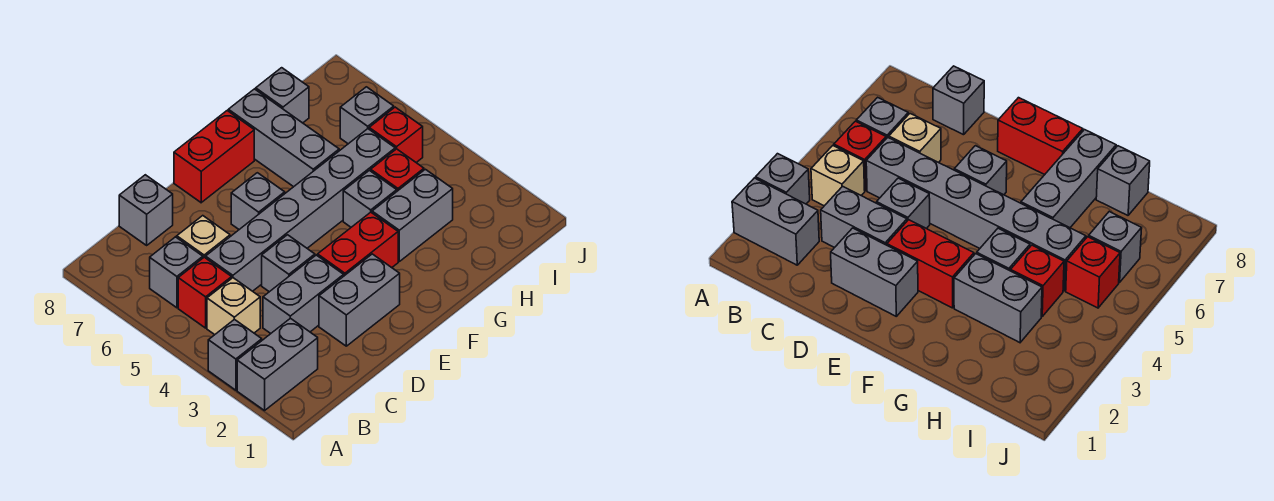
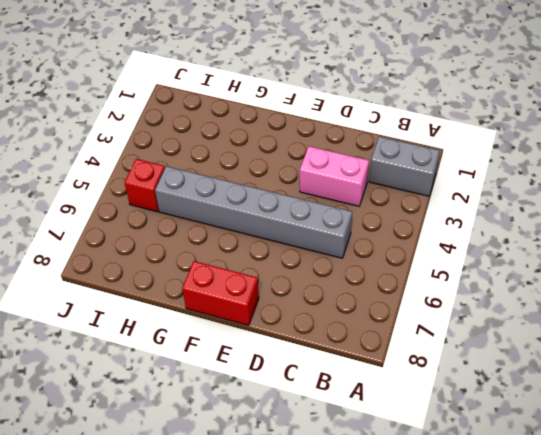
pink 1x2 brick [300,146,369,206] -> grey 1x2 brick [263,255,344,333]
none -> grey 1x1 brick [208,319,262,390]
none -> tan 1x1 brick [207,278,260,335]
none -> red 1x1 brick [178,257,232,328]

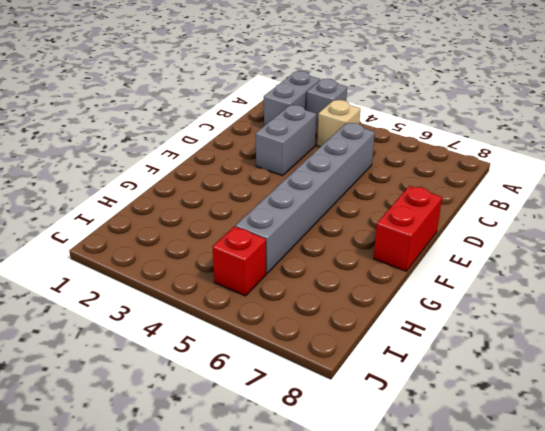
none -> red 1x1 brick [178,257,232,328]
none -> grey 1x1 brick [150,237,203,308]
none -> tan 1x1 brick [177,216,230,258]

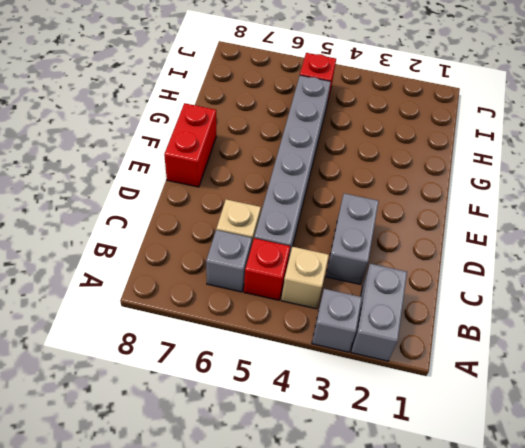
none -> grey 1x1 brick [119,175,173,245]
none -> grey 1x2 brick [319,254,400,346]
none -> grey 1x1 brick [262,235,315,292]

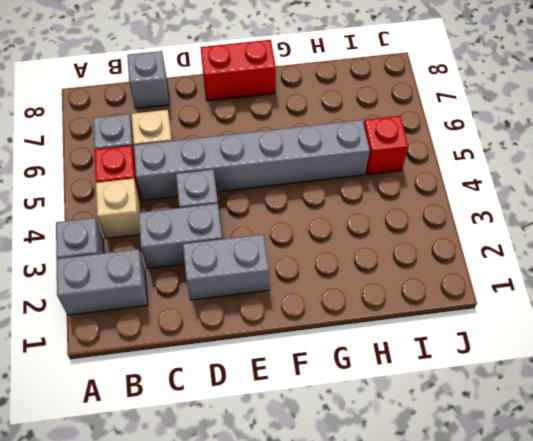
none -> red 1x2 brick [318,212,398,276]
none -> grey 1x1 brick [231,173,285,229]
none -> grey 1x2 brick [372,169,453,261]

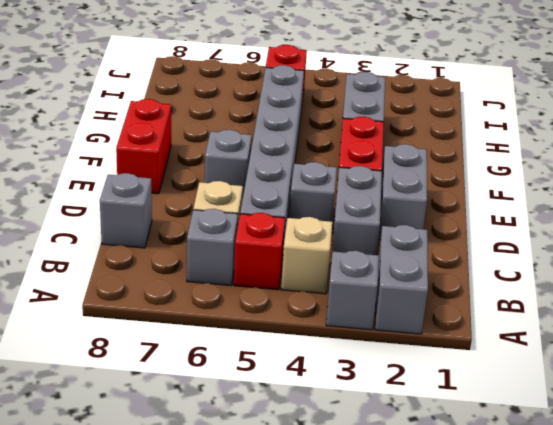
none -> grey 1x1 brick [343,170,397,227]
none -> grey 1x3 brick [228,89,339,187]
none -> red 1x1 brick [371,149,424,191]

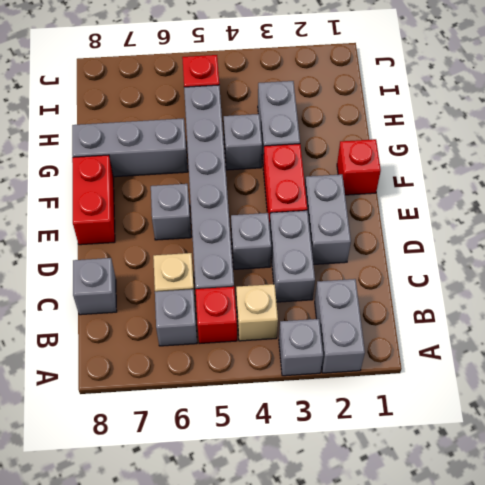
red 1x1 brick [337,139,381,195] -> red 1x1 brick moved to [371,149,424,191]
none -> grey 1x1 brick [256,68,309,123]
none -> grey 1x1 brick [340,87,394,144]

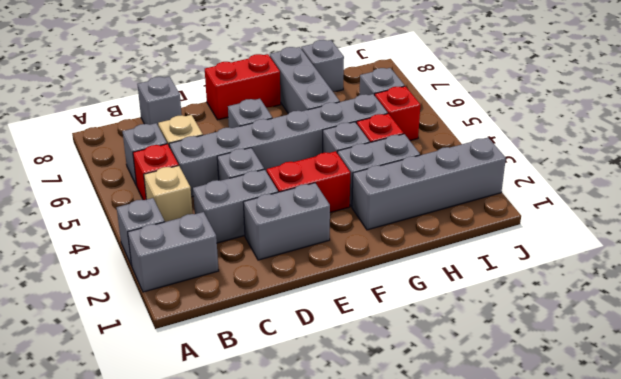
grey 1x4 brick [352,138,506,230] -> none

